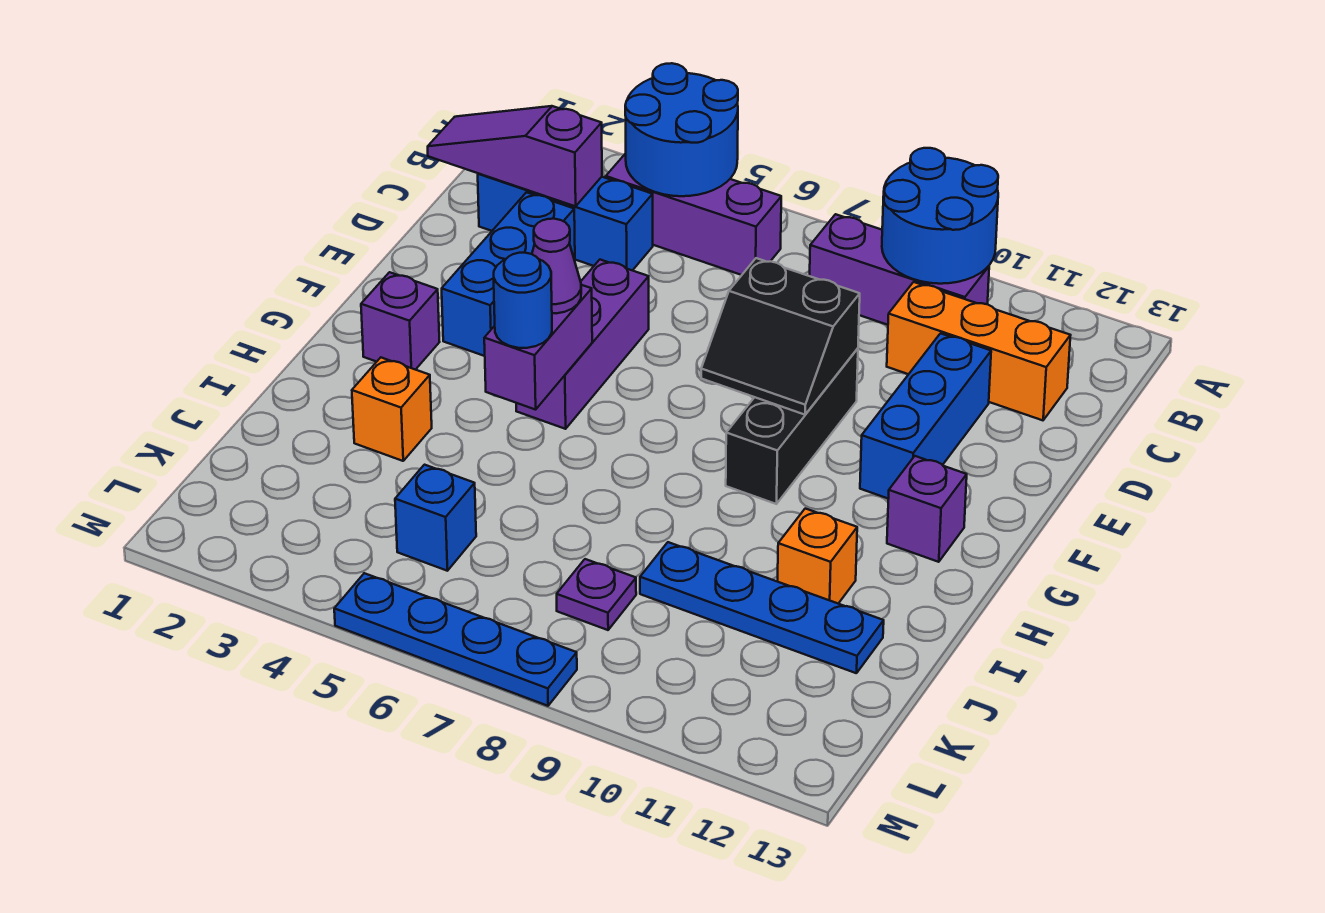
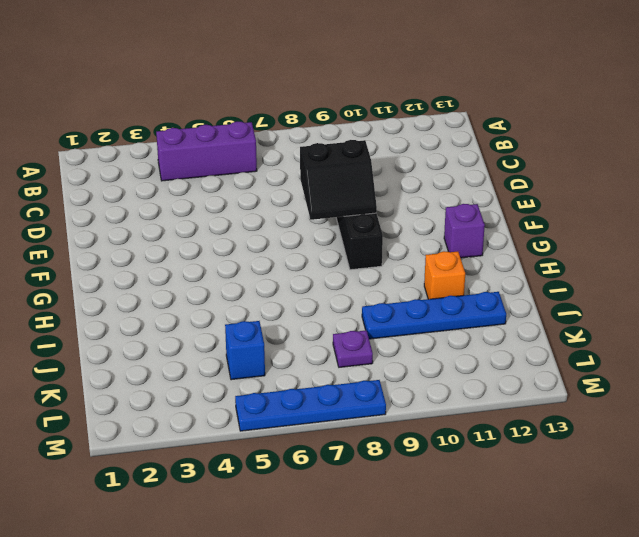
none -> purple 1x3 brick [810,214,989,325]
none -> blue 1x3 brick [478,173,653,271]
none -> orange 1x3 brick [887,282,1071,420]

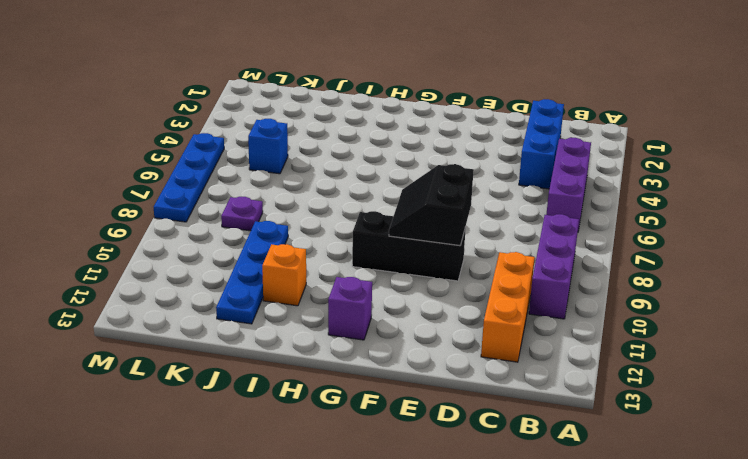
none -> blue 1x3 brick [442,192,575,356]
none -> blue 1x3 brick [860,333,991,499]
none -> purple 1x3 brick [516,260,649,429]

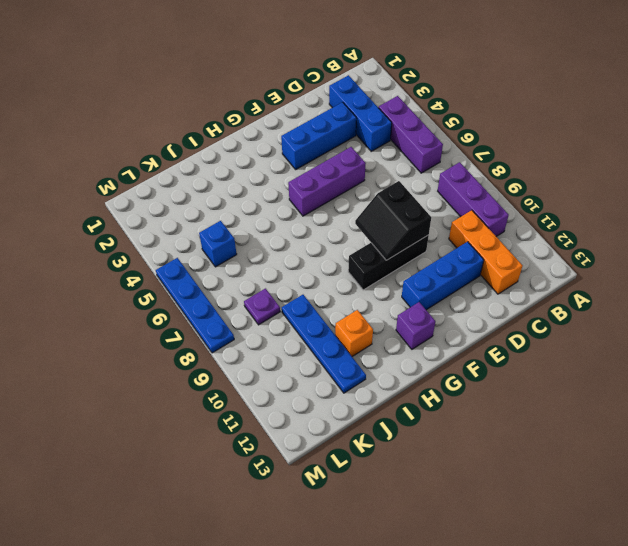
none -> purple 1x1 brick [361,272,439,370]
none -> orange 1x1 brick [352,358,432,461]
none -> blue 2x2 round brick [625,63,738,196]

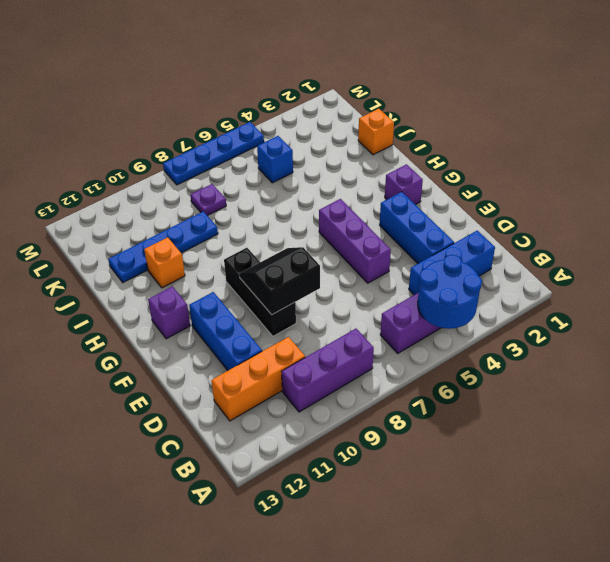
orange 1x1 brick [358,109,394,155] -> orange 1x1 brick moved to [352,358,432,461]
none -> blue 2x2 round brick [882,148,998,284]
none -> purple 1x3 slope [428,106,602,206]
none -> purple 1x2 brick [484,285,592,410]

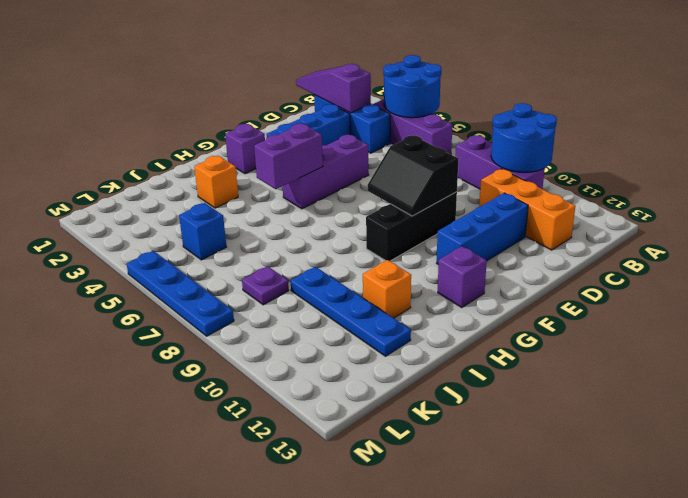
none -> purple 1x1 cone [532,219,581,313]
none -> blue 1x1 round brick [494,253,552,348]

